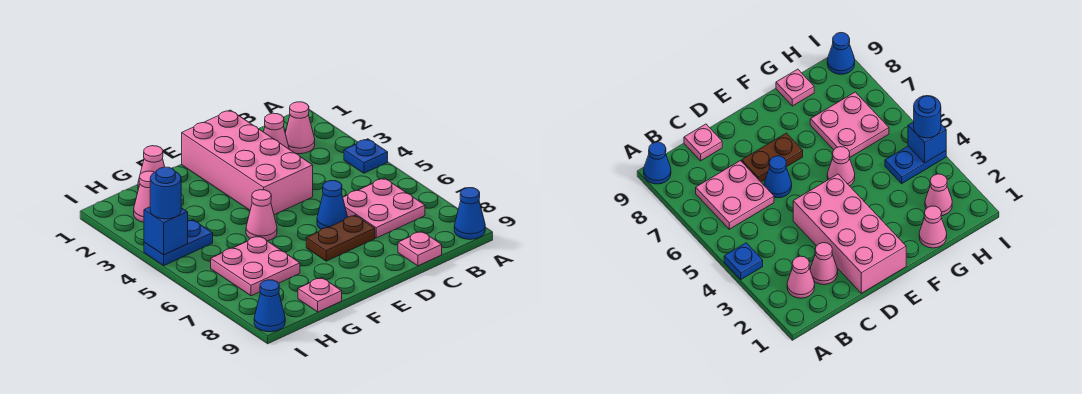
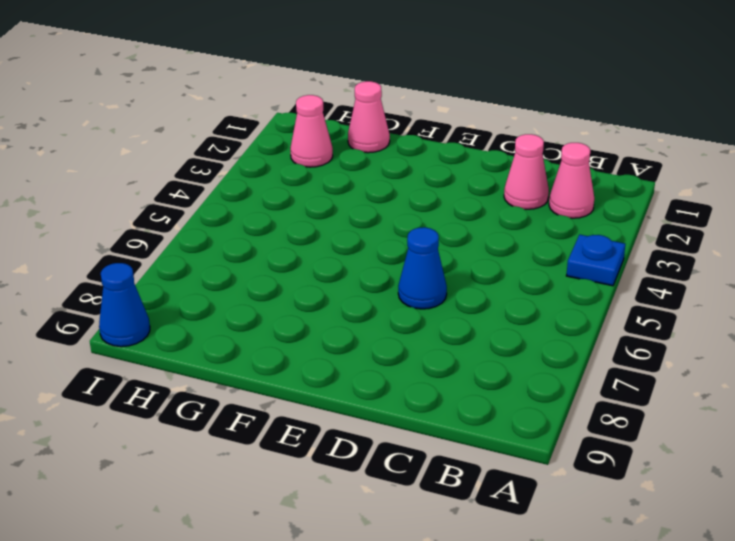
none -> blue 1x1 cone [454,188,485,239]
none -> pink 2x2 plate [343,178,425,238]
none -> pink 1x1 plate [398,231,442,266]

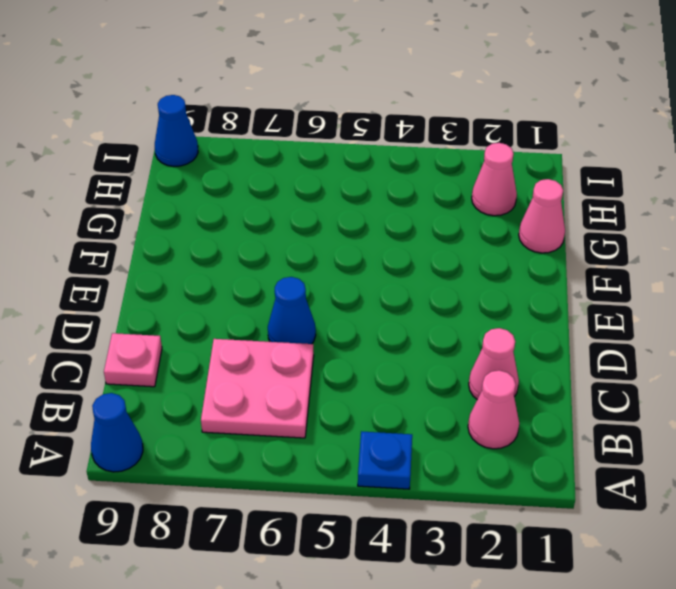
none -> pink 2x4 brick [182,110,313,215]
none -> brown 1x2 plate [306,215,375,261]
none -> pink 1x1 cone [246,190,277,241]

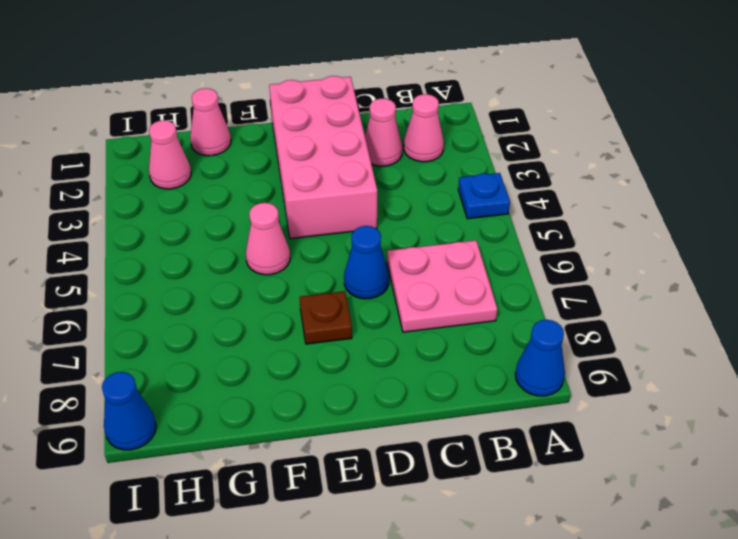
brown 1x1 plate [300,291,352,344] -> brown 1x2 plate [306,215,375,261]
none -> pink 1x1 plate [398,231,442,266]
none -> pink 2x2 plate [211,236,300,296]
none -> pink 1x1 plate [298,278,342,312]

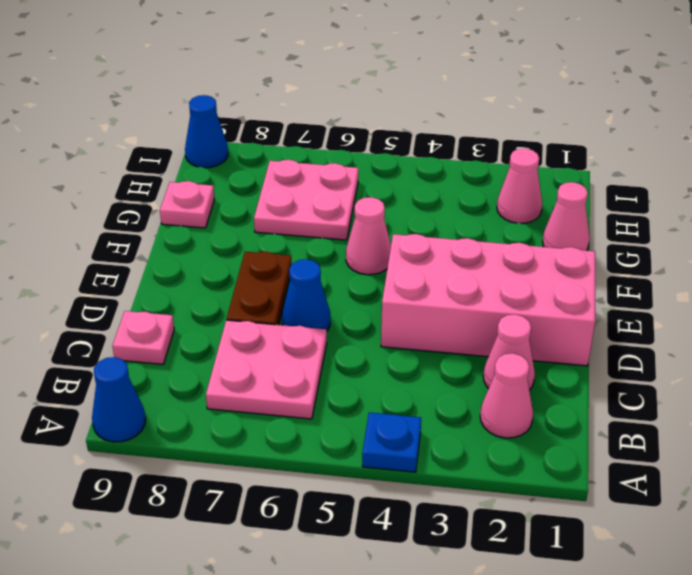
none -> blue 1x2 plate [144,220,213,265]
none -> blue 1x1 brick [144,207,188,255]
none -> blue 1x1 round brick [150,167,181,219]

